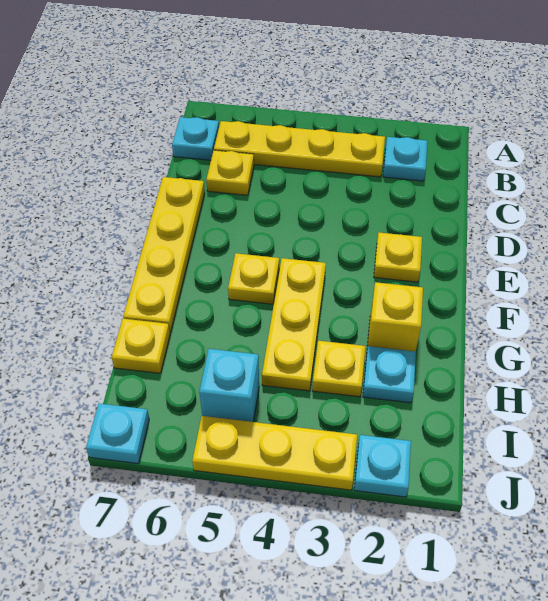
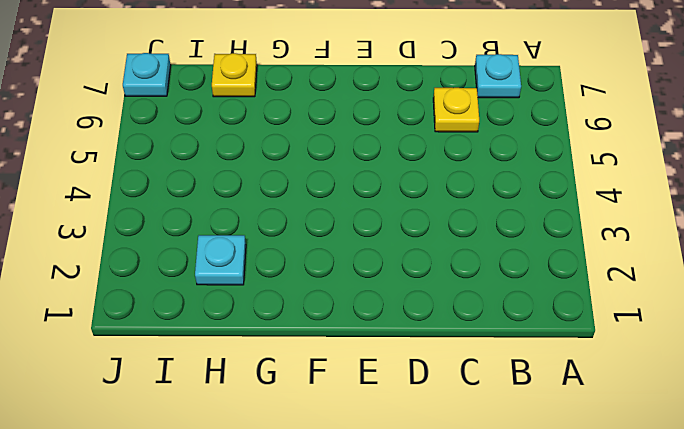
none -> cyan 1x1 plate [383,137,427,181]
none -> yellow 1x4 plate [214,121,385,177]
none -> yellow 1x4 plate [123,177,205,332]

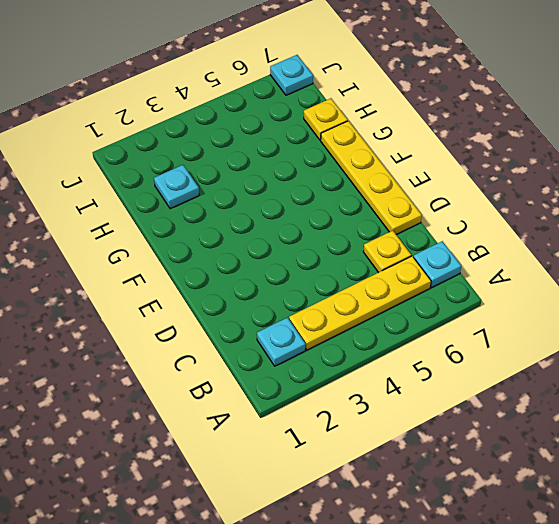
none -> yellow 1x1 plate [374,232,422,282]
none -> yellow 1x3 plate [262,258,326,391]
none -> yellow 1x1 plate [228,253,279,304]

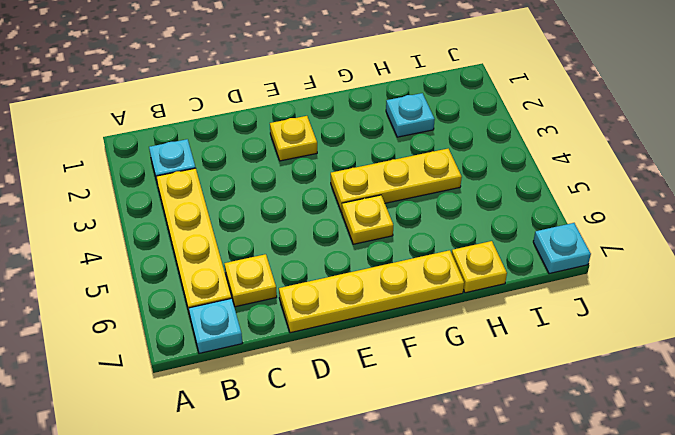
none -> yellow 1x1 brick [367,282,423,351]
none -> yellow 1x1 plate [312,341,366,397]
none -> cyan 1x1 brick [199,349,259,422]

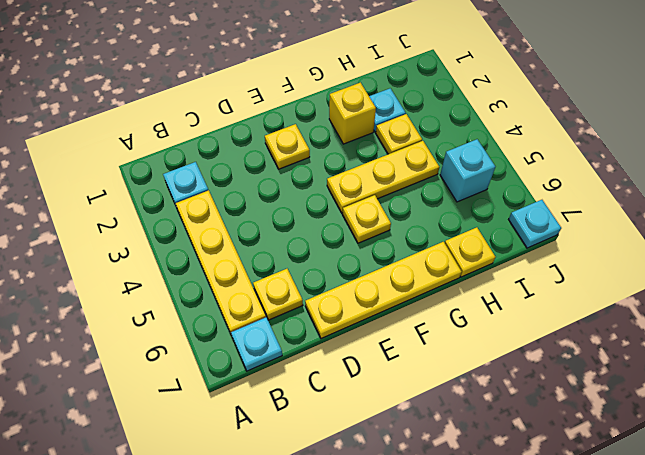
none -> cyan 1x1 plate [354,435,411,497]
none -> yellow 1x3 plate [192,416,357,490]

